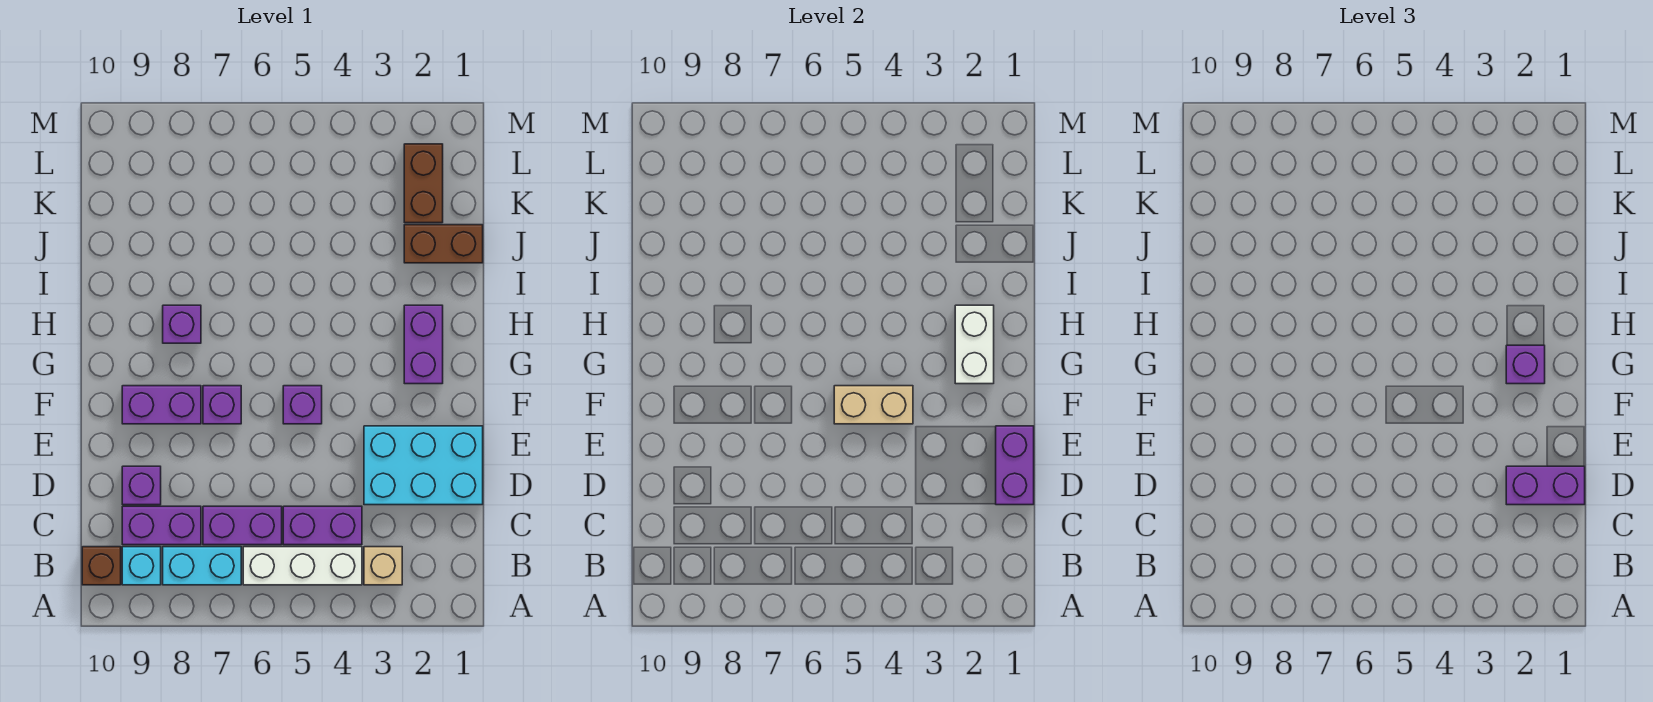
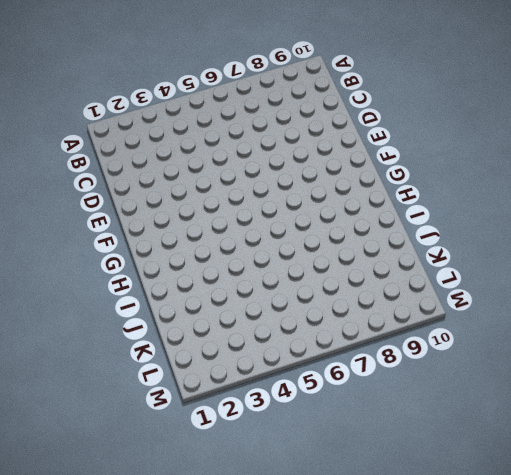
none -> tan 1x1 brick [364,547,402,585]
none -> white 1x3 brick [243,547,362,585]
none -> cyan 1x2 brick [163,547,241,585]

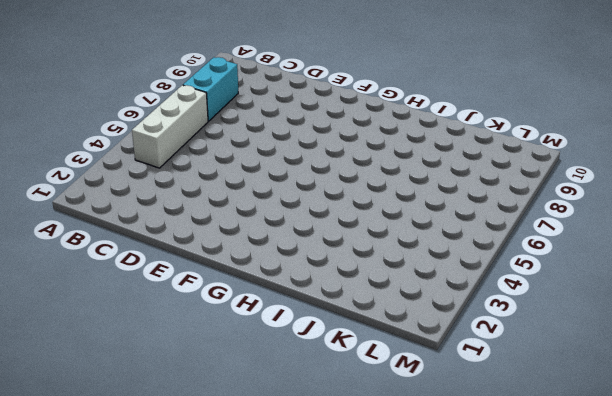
none -> tan 1x1 brick [364,547,402,585]
none -> cyan 1x1 brick [122,547,161,585]
none -> brown 1x1 brick [82,547,121,585]

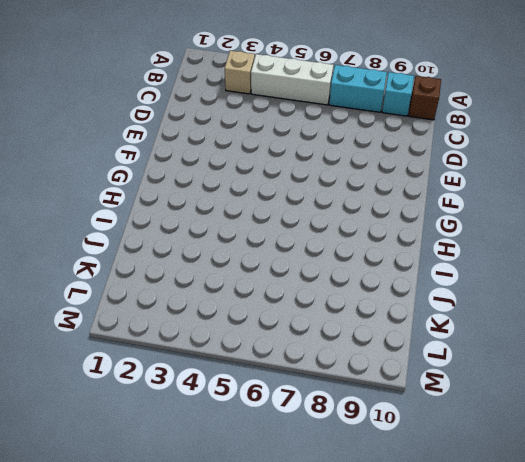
none -> purple 1x2 brick [283,506,362,545]
none -> purple 1x2 brick [203,506,282,545]
none -> purple 1x2 brick [122,506,201,545]

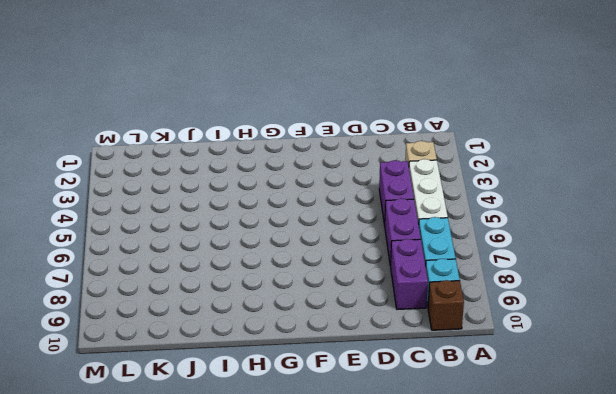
none -> cyan 2x3 brick [364,426,483,505]
none -> purple 1x1 brick [122,466,161,505]
none -> purple 1x1 brick [283,386,322,424]

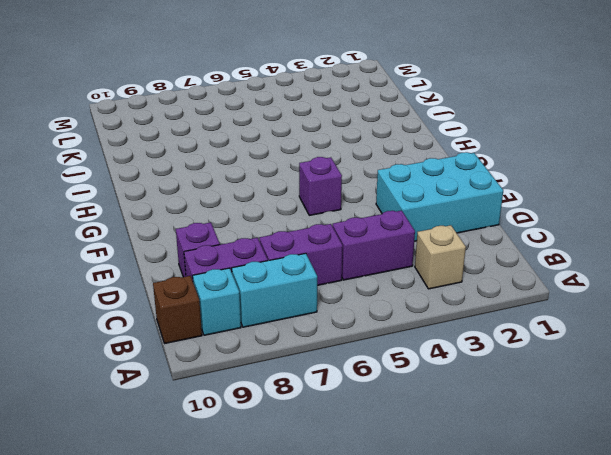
none -> white 1x3 brick [243,547,362,585]
none -> purple 1x1 brick [203,386,241,424]
none -> purple 1x2 brick [122,386,201,424]

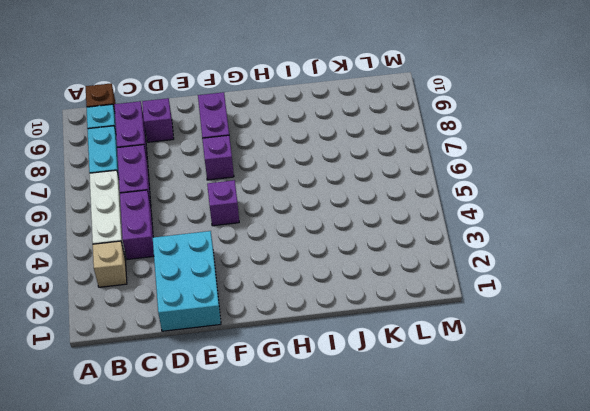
none -> purple 1x2 brick [404,305,443,384]
none -> purple 1x1 brick [163,305,201,343]
none -> brown 1x2 brick [404,225,483,263]

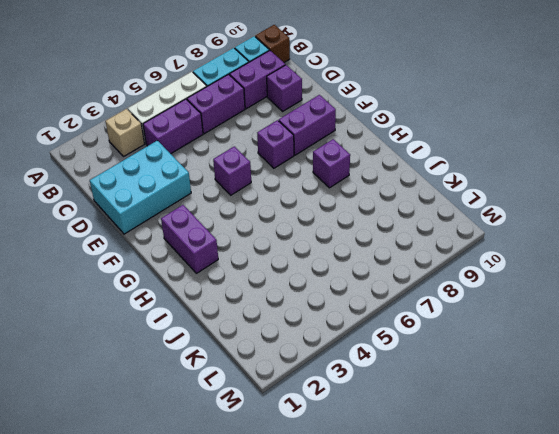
none -> brown 1x2 brick [404,225,483,263]
none -> brown 1x2 brick [404,144,443,223]
none -> purple 1x2 brick [996,426,1034,505]

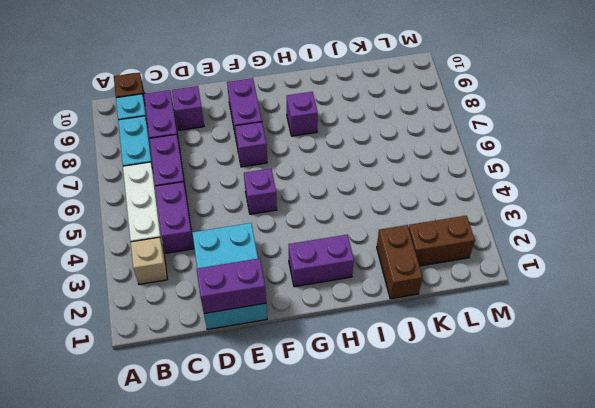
none -> tan 1x2 brick [834,386,913,424]
none -> white 1x2 brick [955,305,994,384]
none -> purple 1x2 brick [1506,466,1585,505]

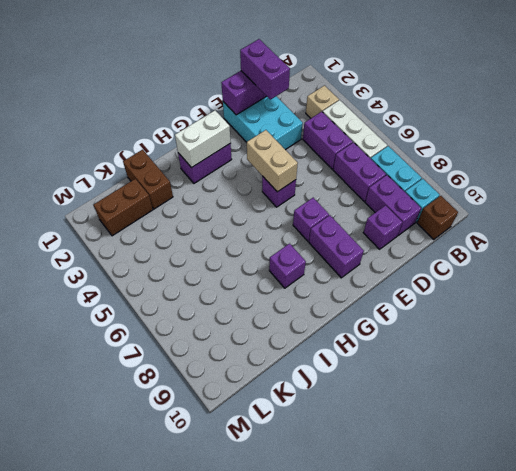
none -> purple 1x1 brick [1506,345,1545,384]

